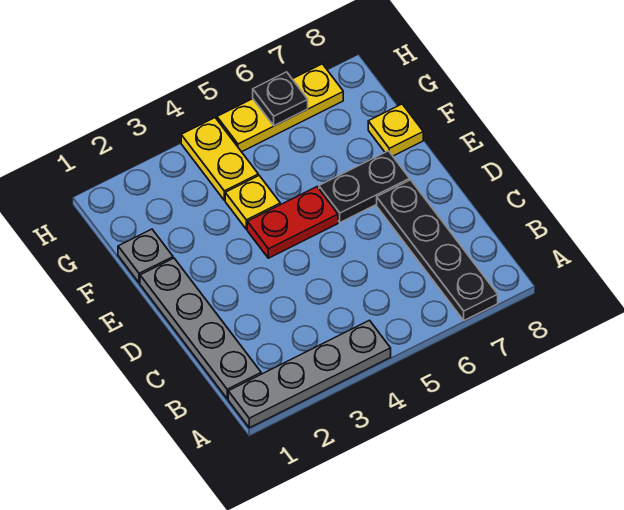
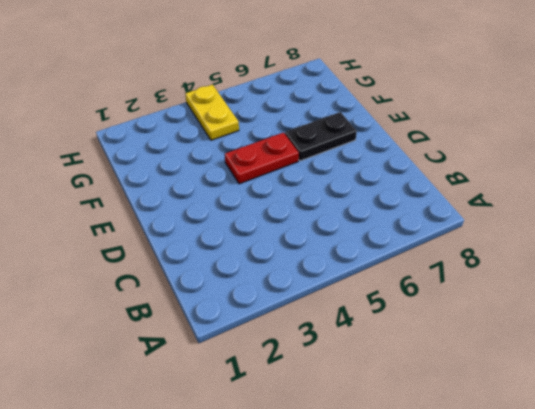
none -> grey 1x4 plate [228,320,391,428]
none -> black 1x4 plate [377,180,498,320]

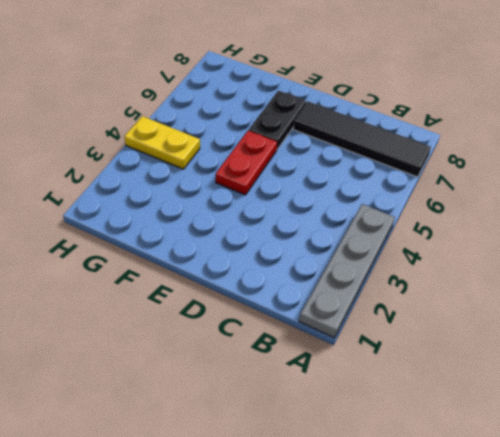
black 1x4 tile [293,102,431,177] -> black 1x4 plate [377,180,498,320]
none -> grey 1x4 plate [140,258,261,399]
none -> grey 1x1 plate [118,229,173,283]

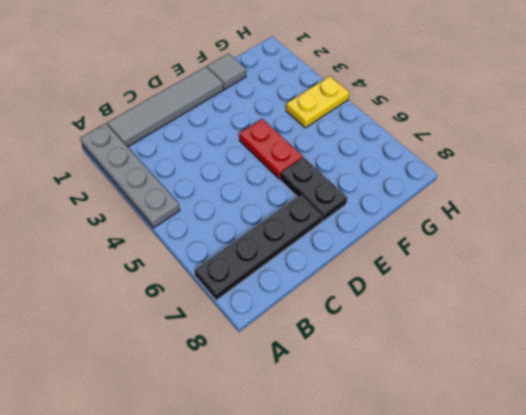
grey 1x4 tile [107,67,223,147] -> grey 1x4 plate [140,258,261,399]
grey 1x1 tile [207,54,246,89] -> grey 1x1 plate [118,229,173,283]
none -> yellow 1x1 plate [225,176,280,229]
none -> yellow 1x1 plate [368,104,423,156]

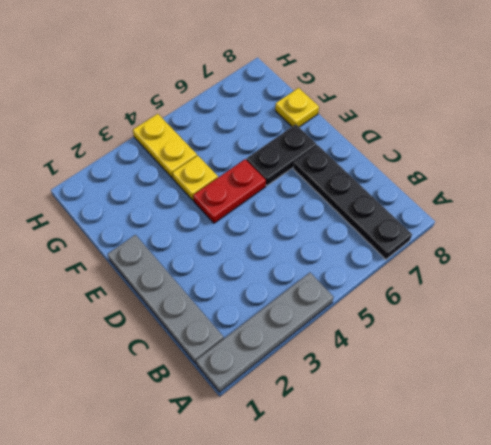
none -> grey 1x1 plate [118,229,173,283]
none -> yellow 1x3 plate [217,64,343,152]

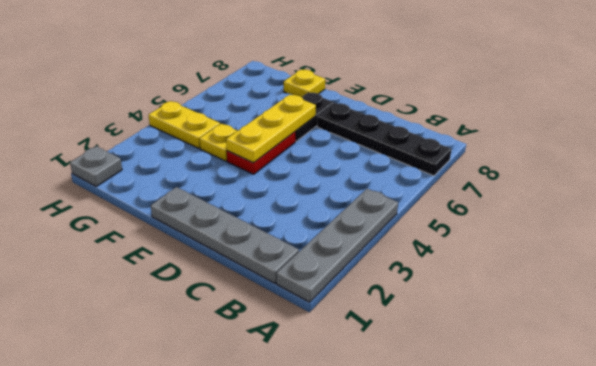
yellow 1x3 plate [226,95,316,163] -> yellow 1x3 plate moved to [217,64,343,152]
grey 1x1 plate [70,146,122,186] -> grey 1x1 plate moved to [118,229,173,283]
none -> black 1x1 plate [253,72,308,126]

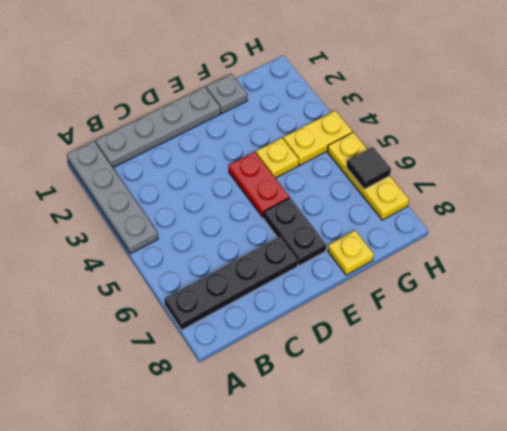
black 1x1 tile [346,147,391,189] -> black 1x1 plate [253,72,308,126]

